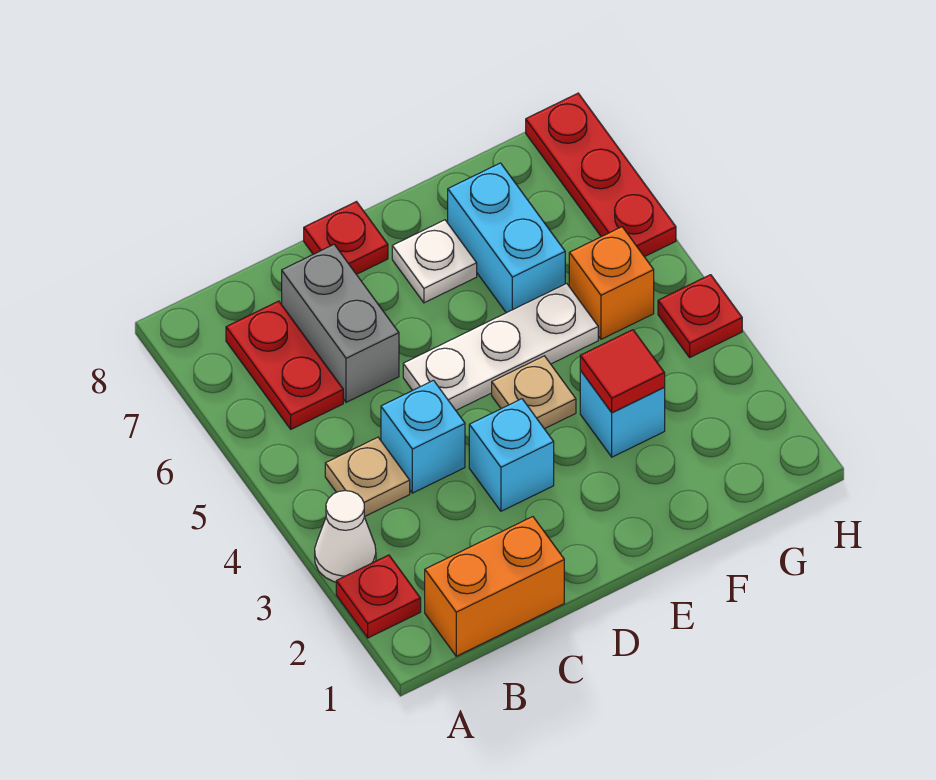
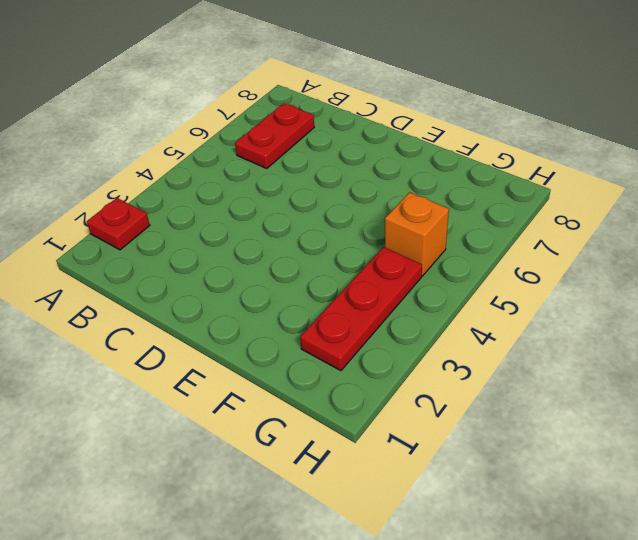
red 1x3 plate [300,247,422,371] -> red 1x3 plate moved to [526,93,676,257]
none -> white 1x1 cone [315,491,376,582]
none -> orange 1x2 brick [425,517,564,656]
none -> tan 1x1 plate [325,437,410,517]

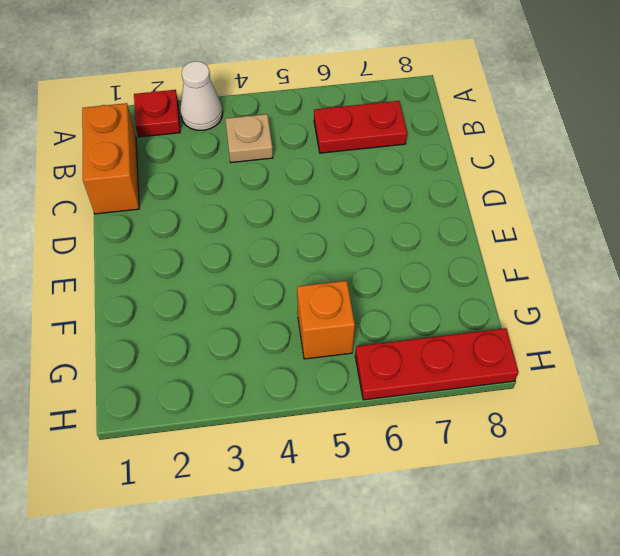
none -> cyan 1x1 brick [381,380,465,493]
none -> grey 1x2 brick [282,245,399,402]
none -> cyan 1x1 brick [469,399,554,511]

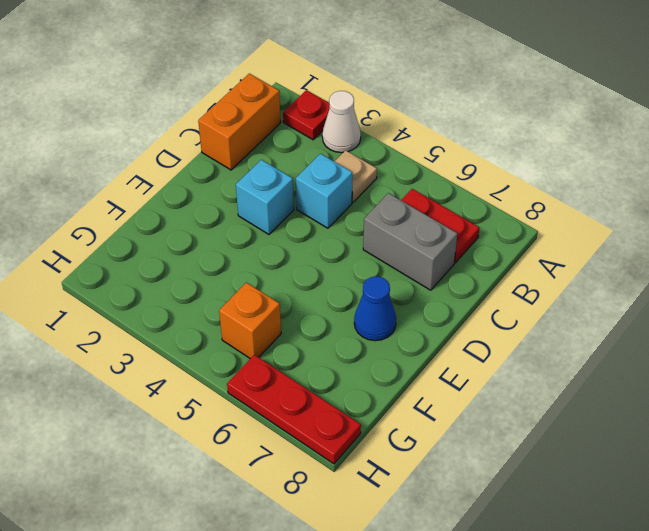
blue 1x1 cone [354,276,396,341] -> white 1x1 plate [392,220,477,303]
none -> white 1x3 plate [403,283,598,410]
none -> red 1x1 plate [304,202,388,274]
none -> tan 1x1 plate [492,356,576,429]

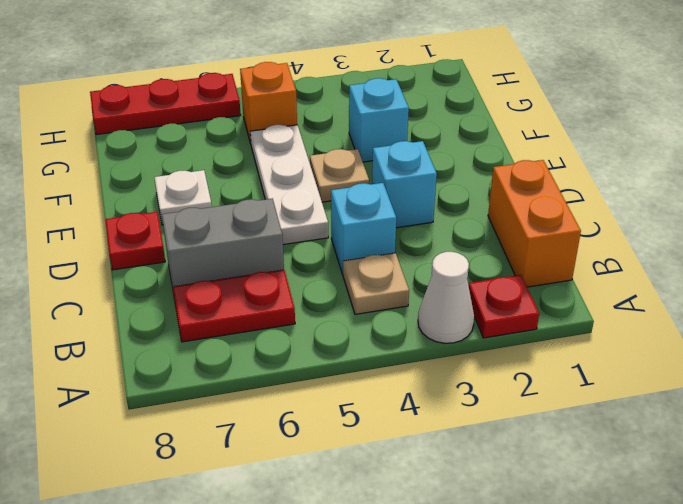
none -> cyan 1x2 brick [448,163,565,313]
none -> red 1x1 plate [658,275,742,357]
none -> red 1x1 tile [580,330,665,412]

